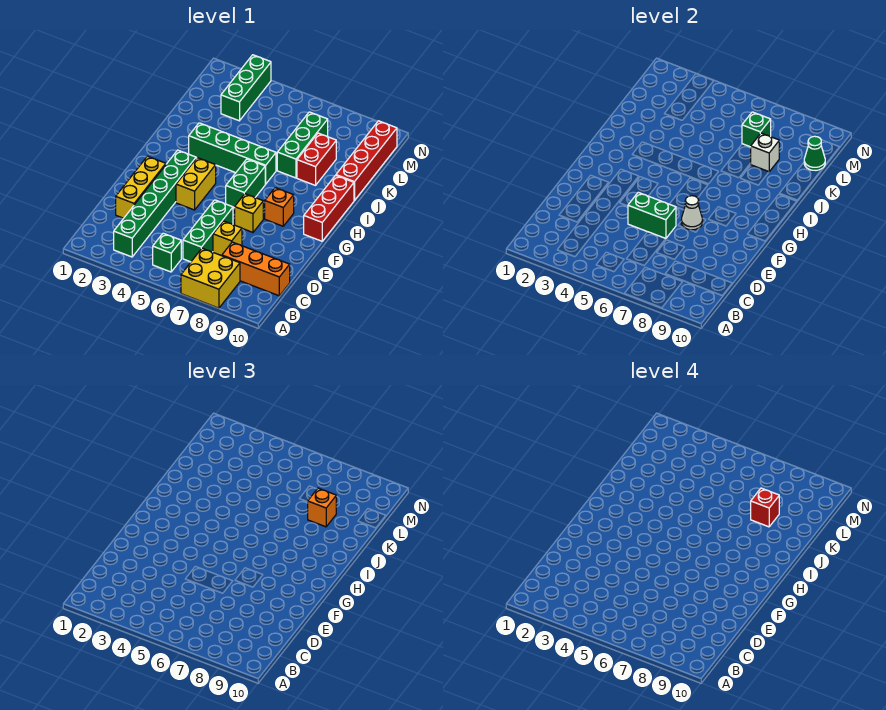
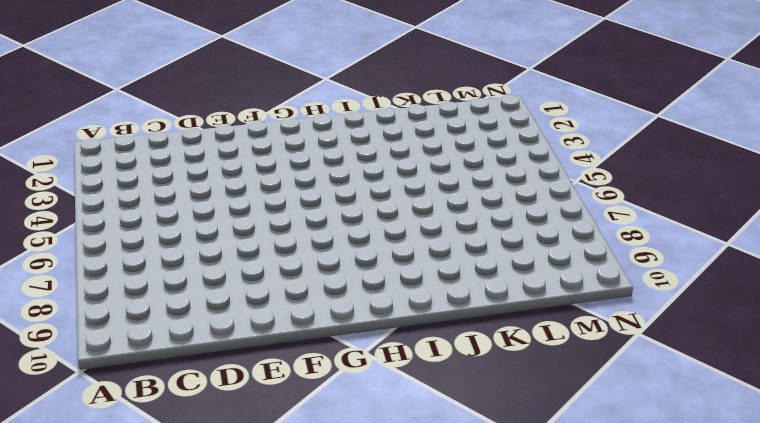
none -> yellow 2x2 brick [181,248,240,308]
none -> green 1x6 brick [114,150,196,257]
none -> green 1x1 brick [153,233,181,272]

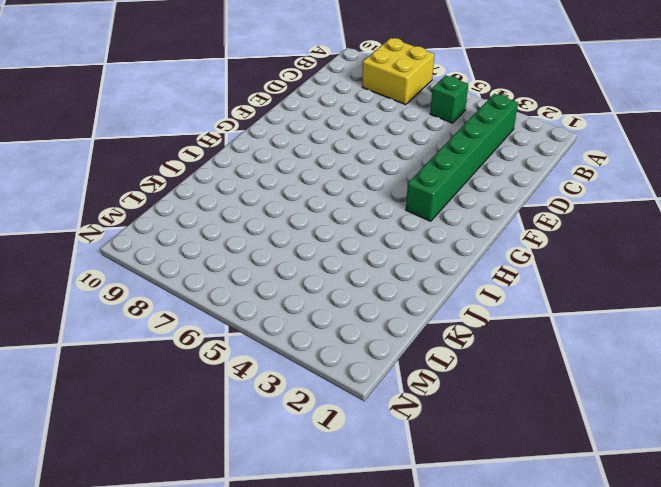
none -> green 1x3 brick [183,200,233,262]
none -> orange 1x3 brick [222,242,290,296]
none -> yellow 1x3 brick [116,156,166,218]

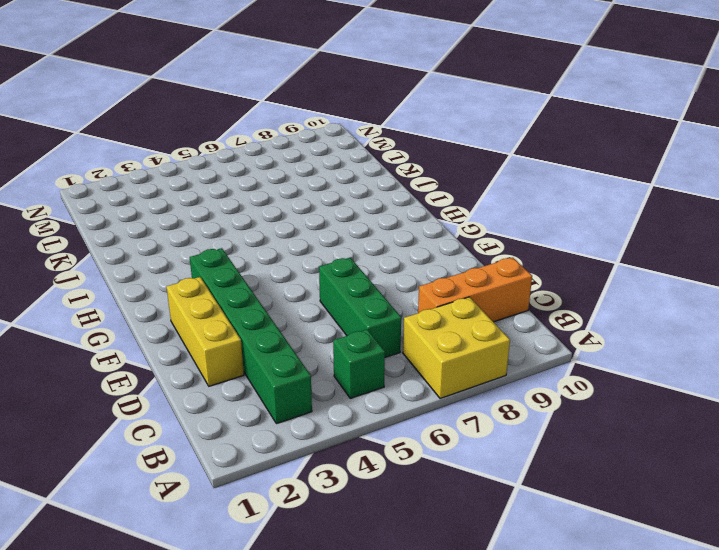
none -> yellow 1x1 brick [213,221,242,256]
none -> yellow 1x2 brick [176,158,216,210]
none -> yellow 1x1 brick [235,194,263,232]

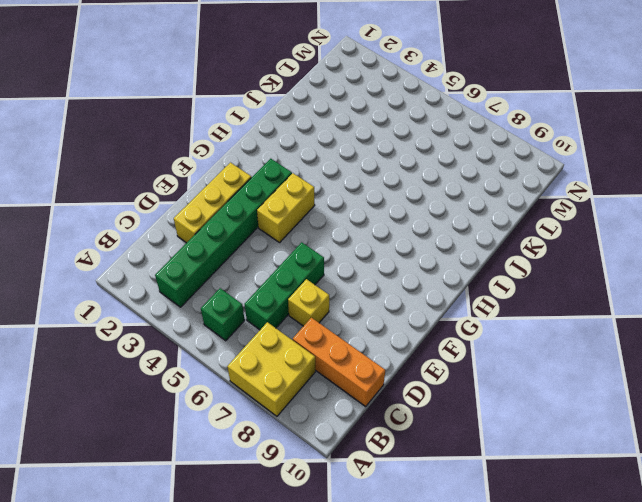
none -> yellow 1x1 brick [235,194,263,232]
none -> green 1x2 brick [226,159,265,208]
none -> orange 1x1 brick [265,188,294,226]

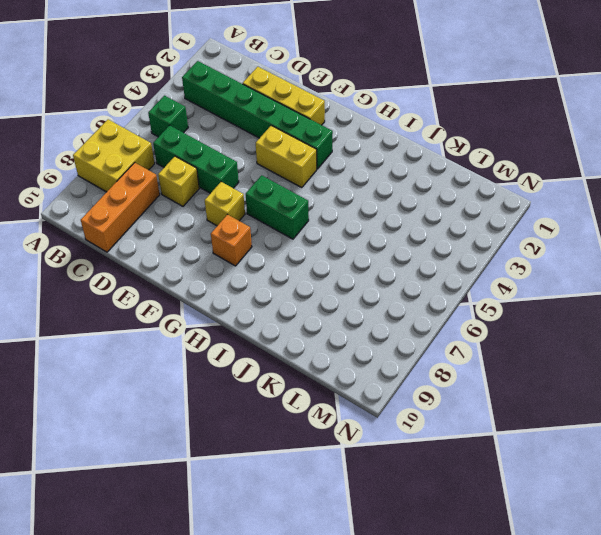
none -> red 1x3 brick [304,175,354,241]
none -> green 1x4 brick [189,123,276,184]
none -> green 1x3 brick [277,112,328,178]

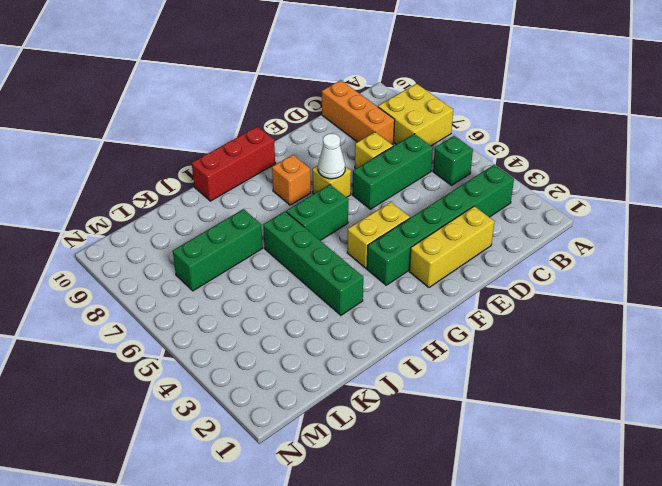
none -> red 1x2 brick [297,133,336,185]
none -> red 1x4 brick [336,121,397,200]
none -> green 1x3 brick [221,55,271,121]

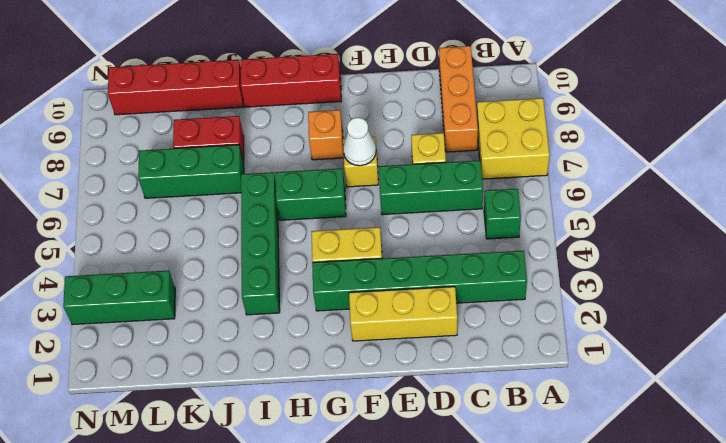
none -> green 1x2 brick [628,192,676,239]
none -> white 1x1 brick [751,133,779,172]
none -> green 1x1 brick [742,112,771,147]

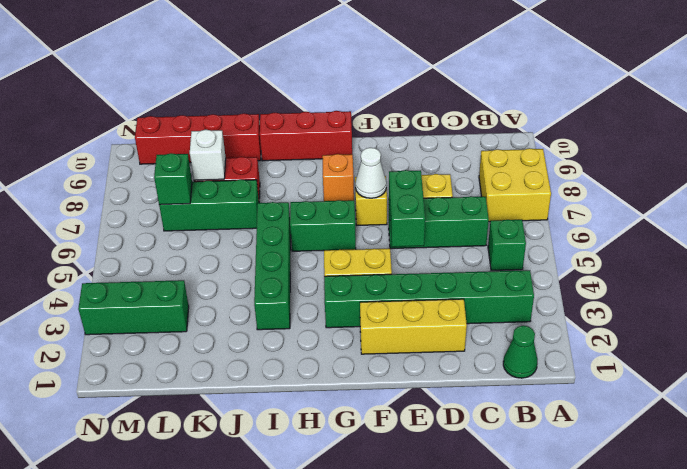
green 1x1 cone [503,326,537,378] -> green 1x1 cone moved to [804,136,825,170]
none -> orange 1x3 brick [222,242,290,296]
none -> orange 1x1 brick [308,488,336,527]
none -> red 1x1 brick [751,488,779,527]

